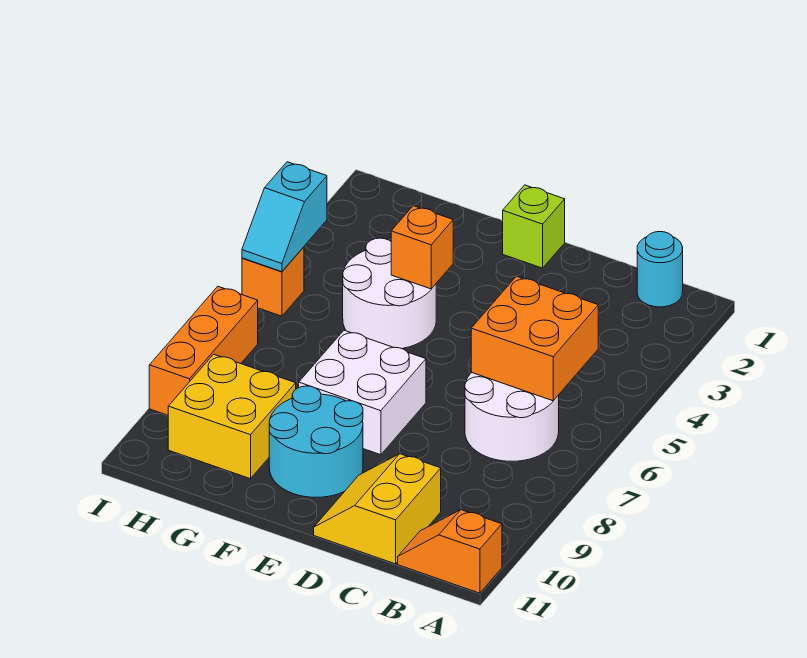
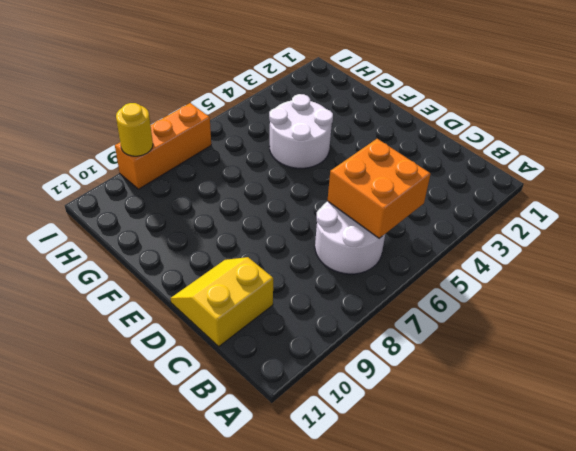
yellow 1x1 round brick [116,103,153,156] -> none
none -> orange 1x2 slope [398,510,502,593]
none -> cyan 1x1 round brick [637,232,683,307]
none -> lime 1x1 brick [503,185,565,268]

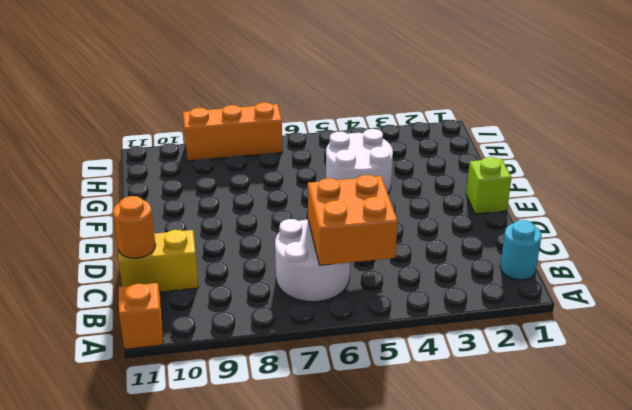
orange 1x1 round brick [113,196,156,258] -> none
none -> white 2x2 brick [299,330,426,455]
none -> cyan 2x2 round brick [269,386,363,497]
none -> yellow 2x2 brick [168,354,296,479]

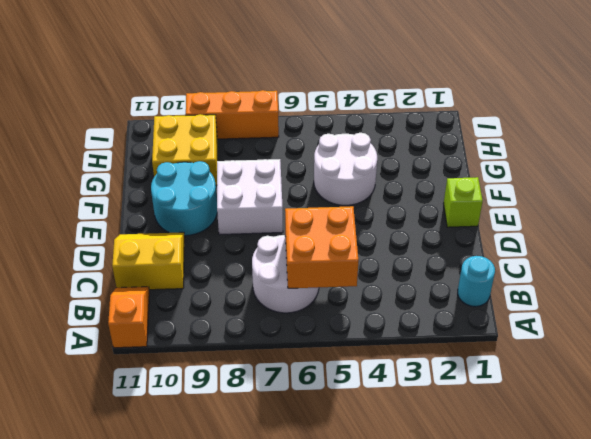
none -> orange 1x1 brick [242,247,304,316]
none -> orange 1x1 brick [391,206,453,289]
none -> cyan 1x2 slope [242,162,327,272]

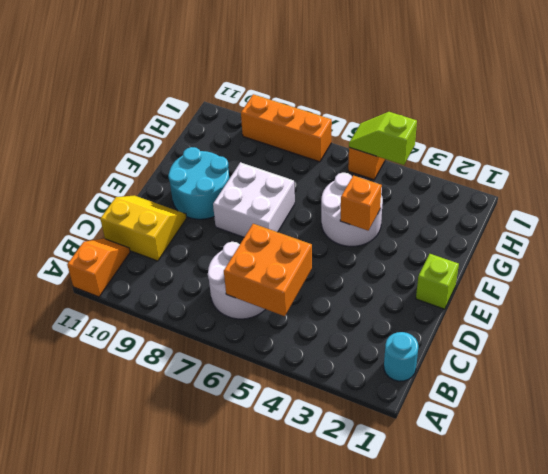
lime 1x2 slope [349,112,417,165] -> cyan 1x2 slope [242,162,327,272]
none -> yellow 2x2 brick [168,354,296,479]

